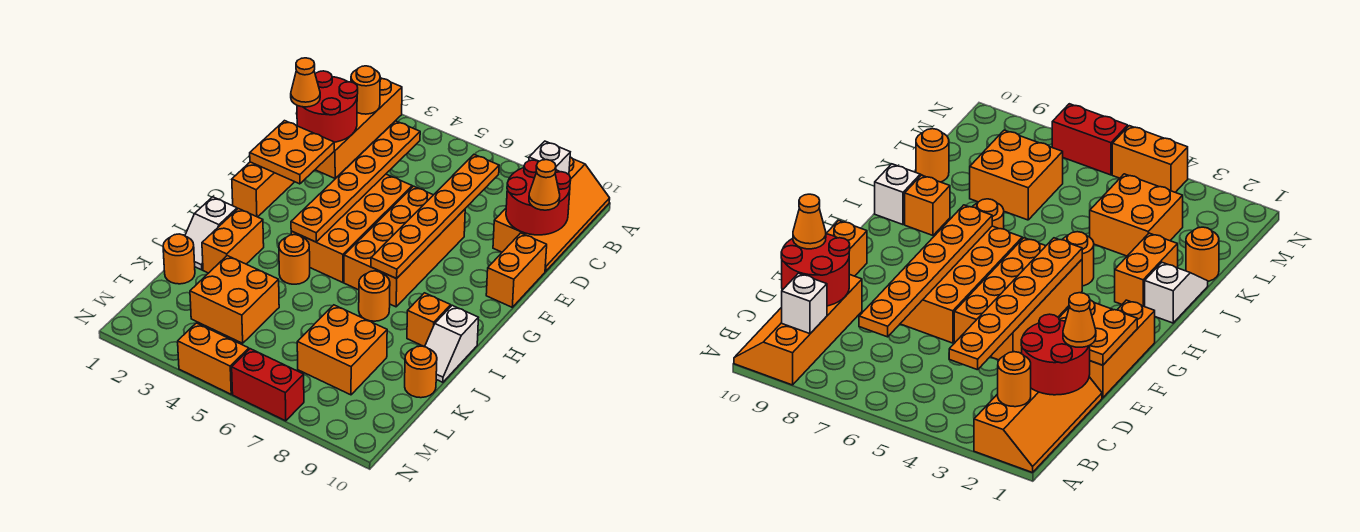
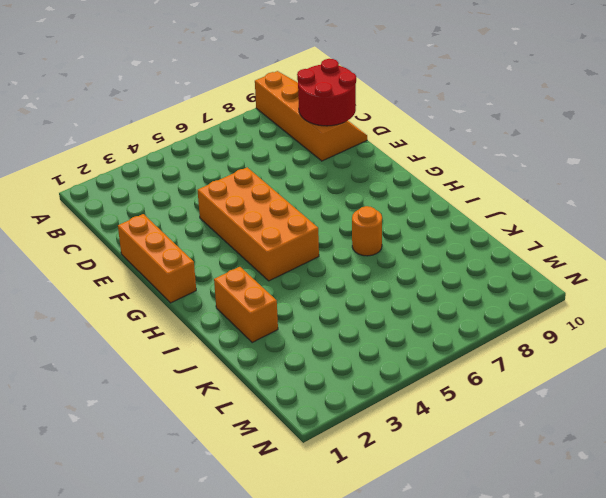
none -> orange 2x4 slope [315,78,402,178]
none -> orange 2x4 brick [344,186,465,307]
none -> orange 1x2 brick [486,233,547,307]

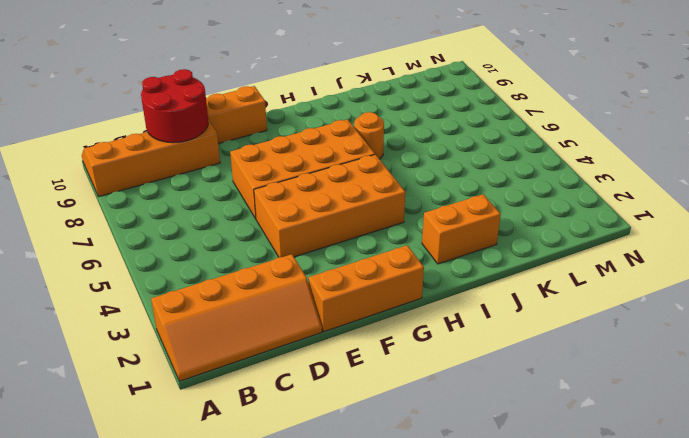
none -> white 1x2 slope [185,197,237,270]
none -> orange 1x1 round brick [279,235,310,284]
none -> orange 1x1 brick [407,293,451,347]

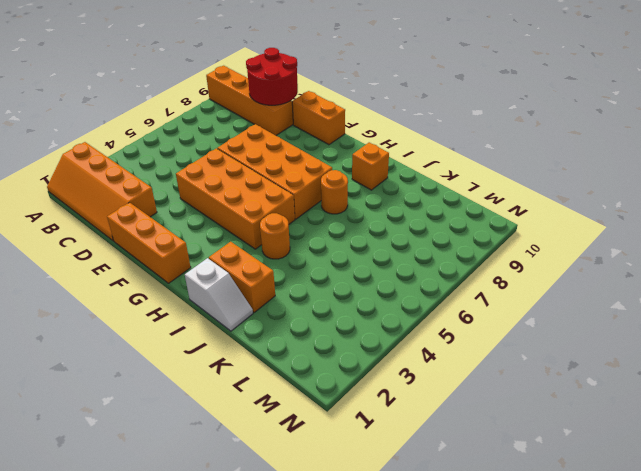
none -> white 1x2 slope [425,305,478,382]
none -> orange 1x1 round brick [163,234,195,284]
none -> orange 2x2 brick [190,256,279,343]

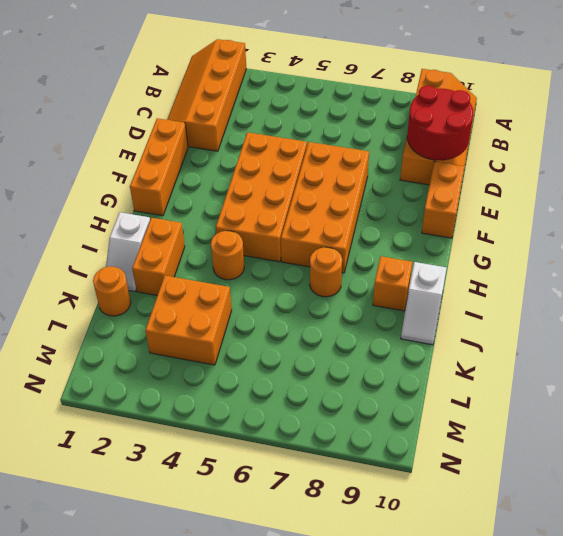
none -> orange 2x2 brick [297,305,387,395]
none -> orange 1x1 round brick [405,346,437,398]
none -> orange 1x2 brick [178,323,249,394]

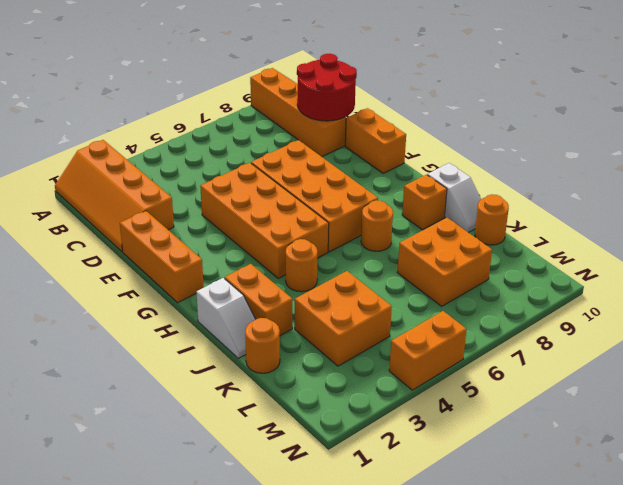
none -> red 1x2 brick [232,349,304,421]
none -> orange 1x1 round brick [351,66,380,114]
none -> white 1x1 brick [529,141,570,175]

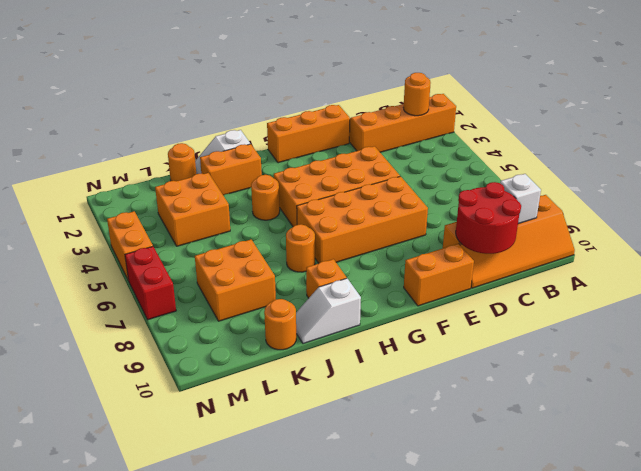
none -> red 2x2 round brick [297,71,358,142]
none -> orange 1x6 plate [291,121,420,242]
none -> orange 1x6 plate [371,155,499,279]

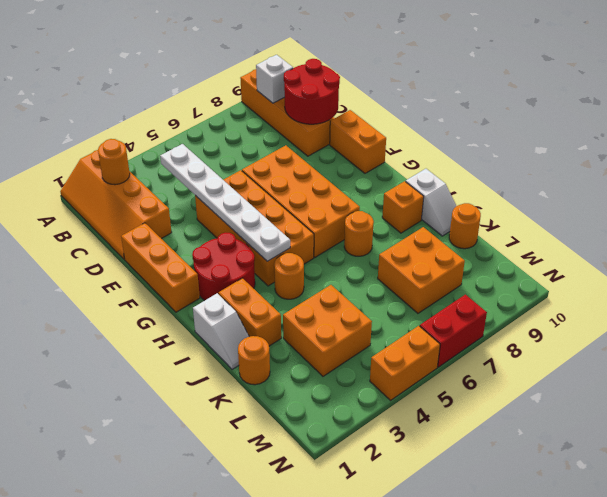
white 1x6 plate [160,144,290,261] -> orange 1x6 plate [291,121,420,242]
red 2x2 round brick [192,233,255,301] -> red 2x2 round brick moved to [297,71,358,142]
none -> orange 1x6 plate [371,155,499,279]
none -> orange 2x2 plate [250,121,334,184]
none -> orange 1x1 cone [291,58,320,107]

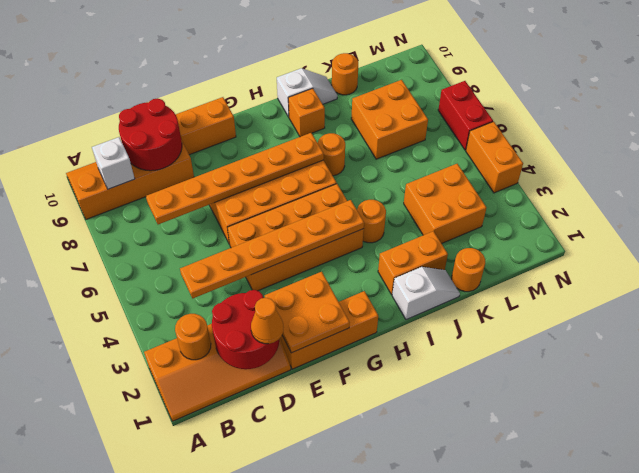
none -> orange 1x1 cone [529,160,560,210]

